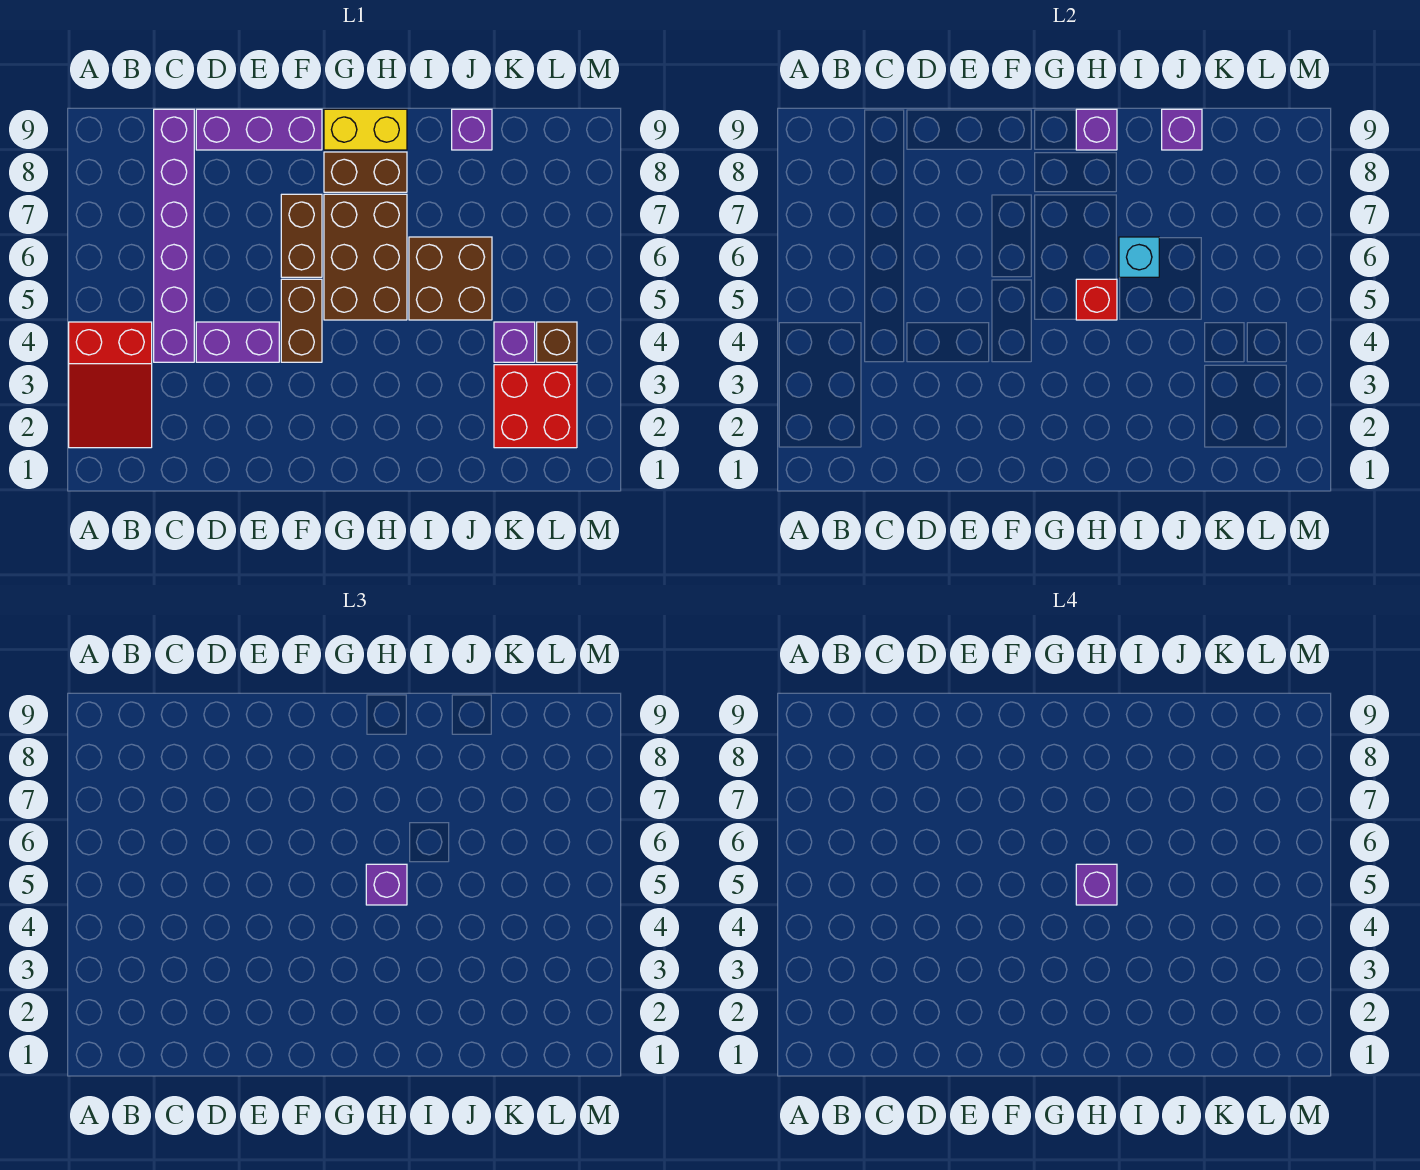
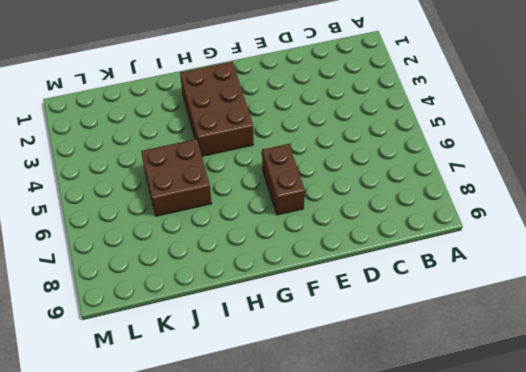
brown 2x3 brick [180,62,253,156] -> brown 2x3 brick moved to [324,194,407,320]
none -> red 2x3 slope [69,322,152,448]
none -> purple 1x6 brick [154,109,194,362]
none -> purple 1x2 brick [196,322,279,362]

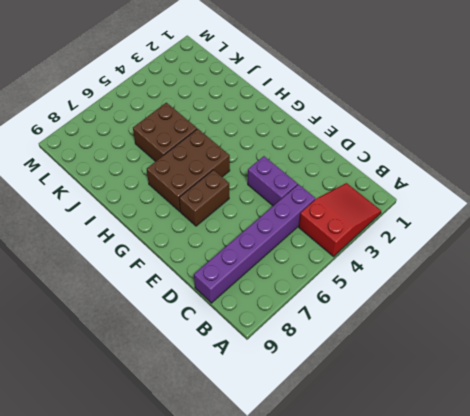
none -> purple 1x3 brick [196,109,322,150]
none -> brown 1x2 brick [281,279,322,362]
none -> brown 1x2 brick [324,152,407,192]

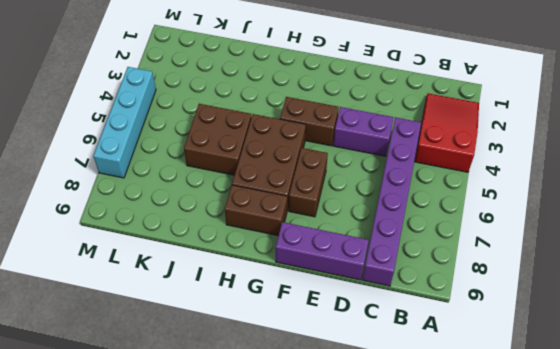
brown 1x2 brick [280,97,339,146] -> brown 1x2 brick turned to [281,279,322,362]
cyan 1x4 brick [93,67,156,178] -> none
none -> yellow 1x2 brick [324,109,407,150]
none -> purple 1x1 brick [452,109,492,150]
none -> red 2x2 brick [494,365,577,448]

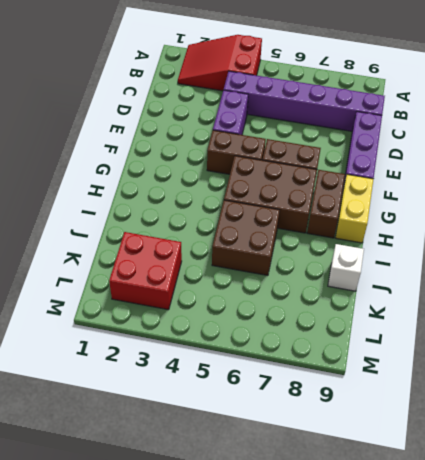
white 1x1 brick [328,244,364,291] -> purple 1x1 brick [452,109,492,150]
none -> purple 1x1 brick [494,322,535,362]
none -> brown 1x1 brick [537,322,577,362]
none -> red 1x1 brick [1076,279,1117,320]

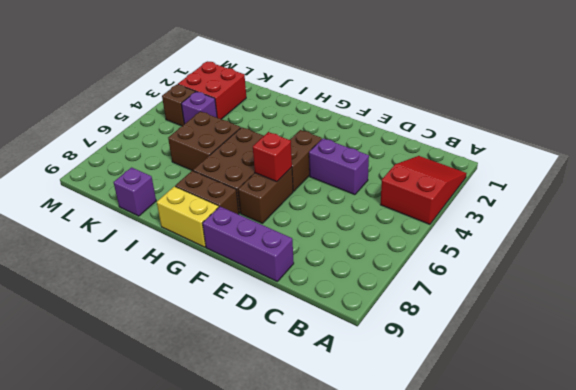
red 1x1 brick [253,132,292,182] -> red 1x1 brick moved to [1076,279,1117,320]
none -> purple 1x6 brick [154,109,194,362]
none -> purple 1x1 brick [1076,109,1117,150]
none -> cyan 1x1 brick [1119,237,1159,277]

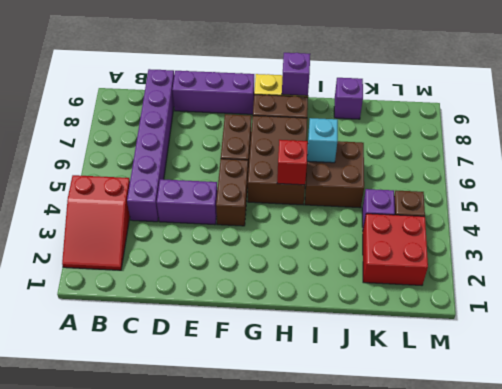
none -> purple 1x1 brick [1162,109,1202,150]
none -> purple 1x1 brick [366,864,407,905]
none -> purple 1x1 brick [1076,864,1117,905]

